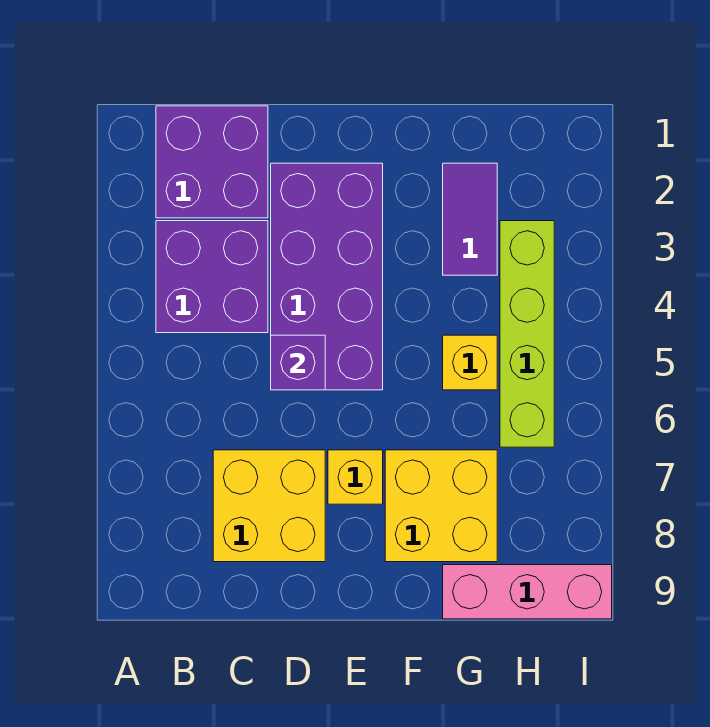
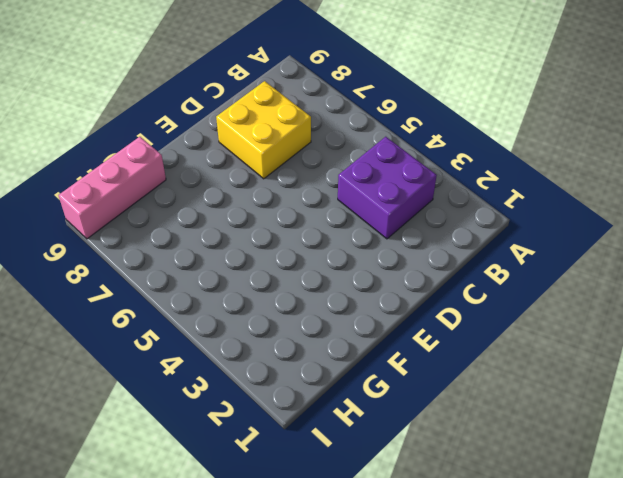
none -> purple 2x2 brick [156,106,268,218]
none -> purple 2x4 brick [271,163,383,390]

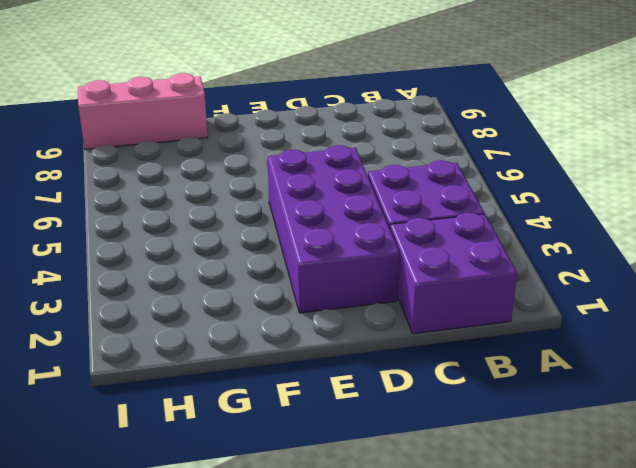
none -> yellow 2x2 brick [213,450,325,562]
none -> yellow 1x1 brick [328,450,383,504]

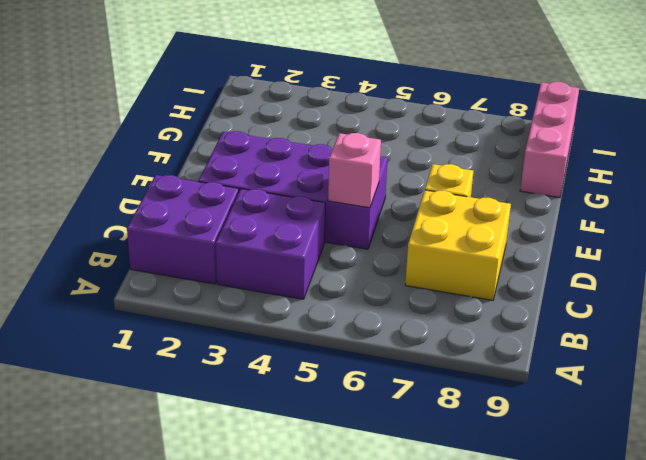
pink 1x1 brick [328,133,381,208] -> purple 1x1 brick [271,335,325,390]
none -> yellow 2x2 brick [385,450,497,562]
none -> purple 1x2 tile [443,163,497,275]

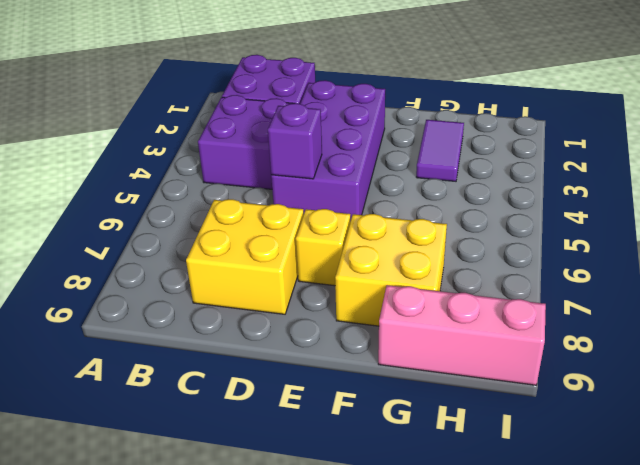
none -> yellow 1x1 brick [443,335,497,390]
none -> lime 1x4 brick [500,221,554,447]

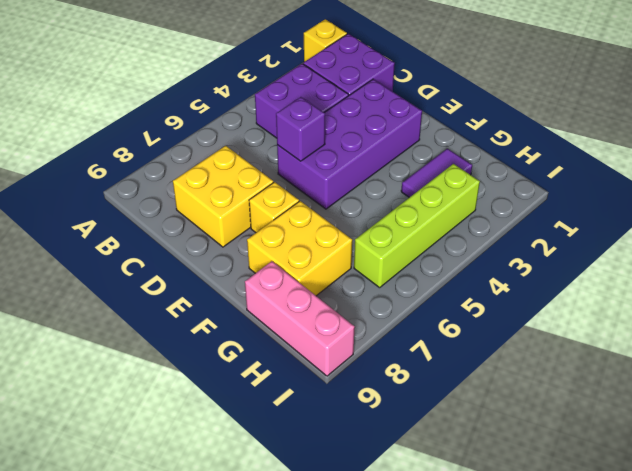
yellow 1x1 brick [304,19,347,62] -> yellow 1x1 brick moved to [443,335,497,390]

